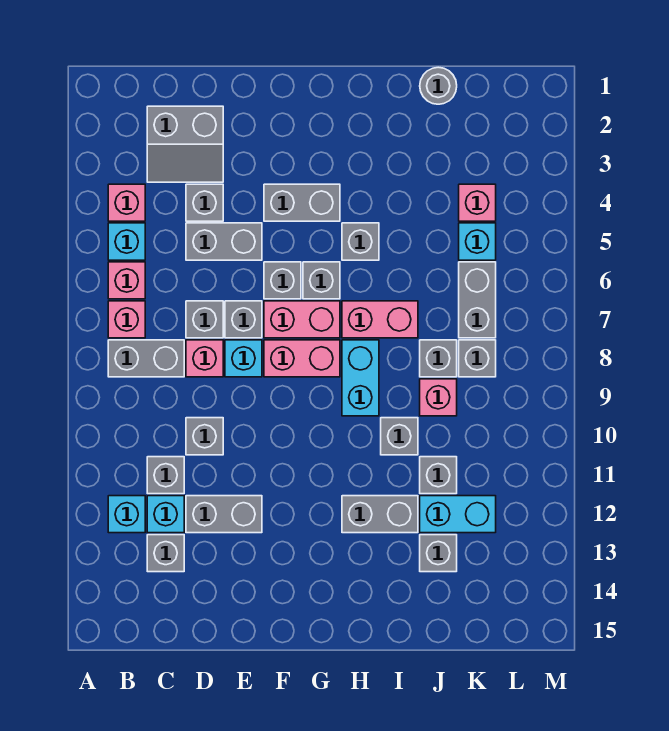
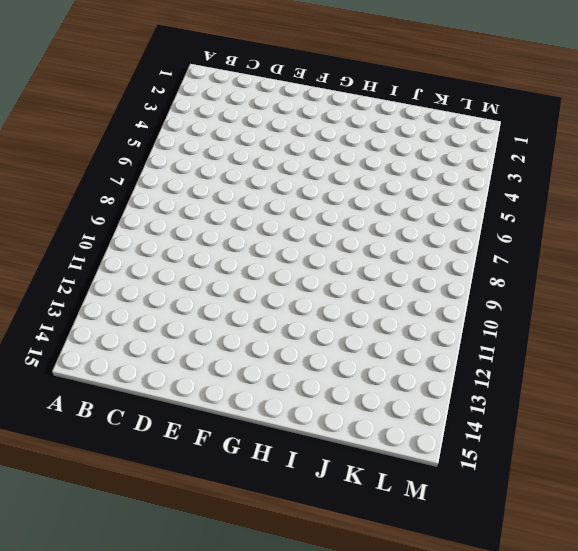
none -> pink 1x1 brick [108,184,145,221]
none -> cyan 1x1 brick [108,223,145,260]
none -> pink 1x1 brick [108,262,145,299]
none -> pink 1x1 brick [108,301,145,338]

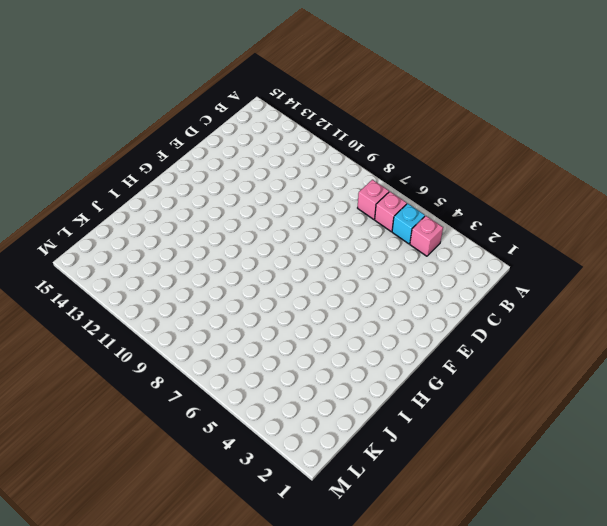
none -> grey 1x2 brick [108,340,184,377]
none -> cyan 1x1 brick [108,496,145,533]
none -> grey 2x2 slope [147,106,223,182]
none -> grey 1x1 brick [147,457,184,494]

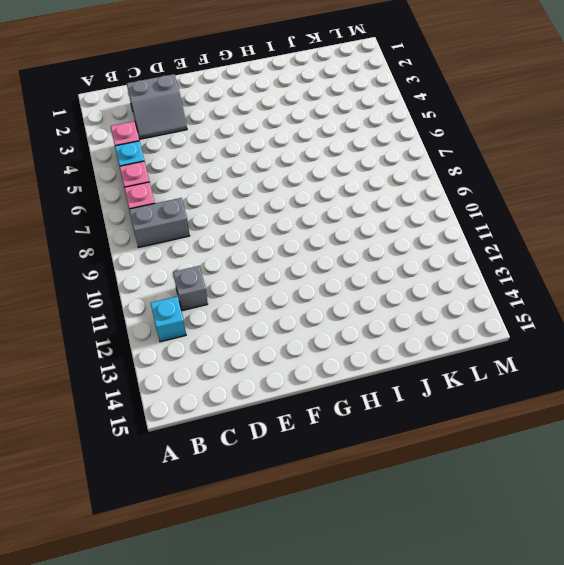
none -> cyan 1x1 brick [147,496,184,533]
none -> grey 1x1 brick [147,535,184,572]
none -> grey 1x1 brick [186,184,223,221]
none -> grey 1x2 brick [186,223,262,260]

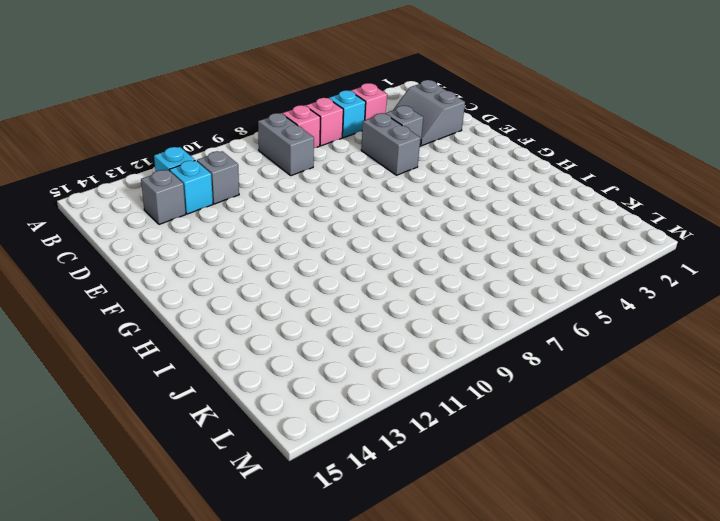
none -> grey 1x1 brick [186,301,223,338]
none -> pink 1x1 brick [186,340,223,377]
none -> grey 1x1 brick [186,418,223,455]
none -> grey 1x2 brick [186,496,262,533]

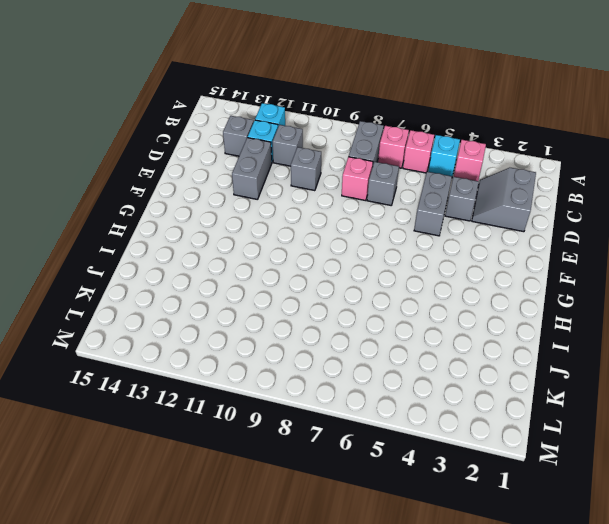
none -> grey 1x1 brick [225,301,262,338]
none -> cyan 1x1 brick [225,340,262,377]
none -> grey 1x2 brick [264,184,340,221]
none -> grey 1x1 brick [264,262,301,299]

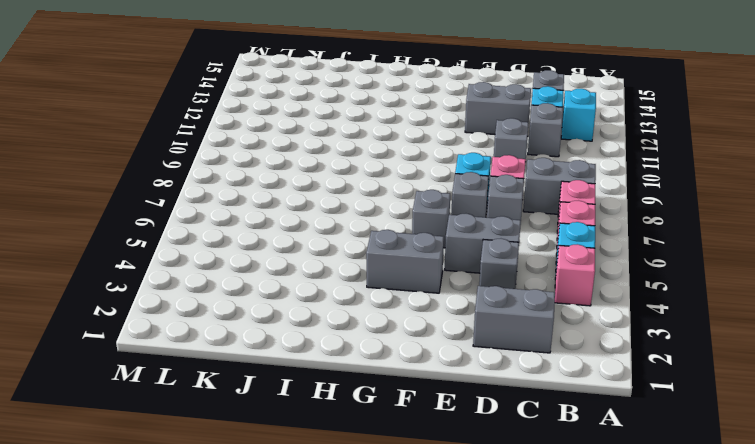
none -> pink 1x2 brick [264,301,340,338]
none -> pink 1x2 brick [264,340,340,377]
none -> grey 1x1 brick [303,262,340,299]
none -> grey 1x1 brick [342,223,379,260]

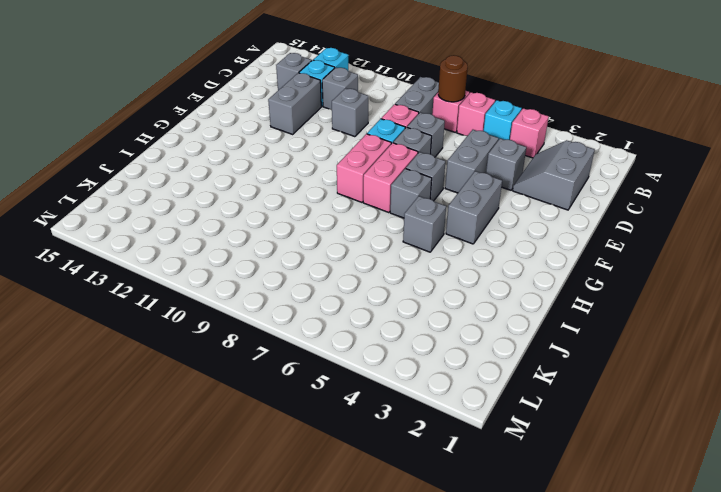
brown 1x1 round brick [438,55,468,102] -> none
none -> pink 1x2 brick [342,301,418,338]
none -> cyan 1x2 brick [342,340,379,416]
none -> grey 1x2 brick [342,496,418,533]
none -> grey 1x1 brick [381,418,418,455]

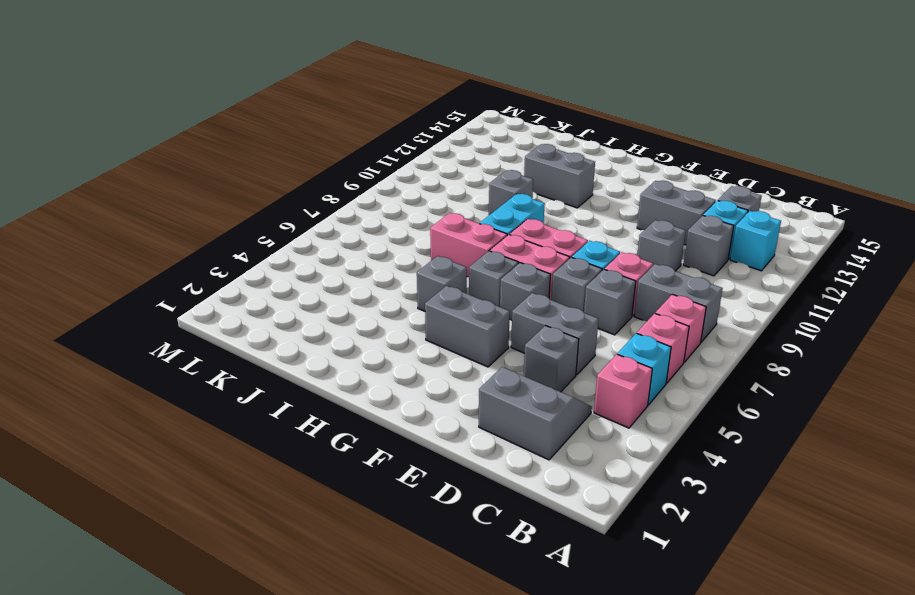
none -> grey 1x1 round brick [420,67,457,104]
none -> grey 1x1 brick [420,340,457,377]
none -> pink 1x1 brick [420,379,457,416]
none -> grey 1x1 brick [420,457,457,494]

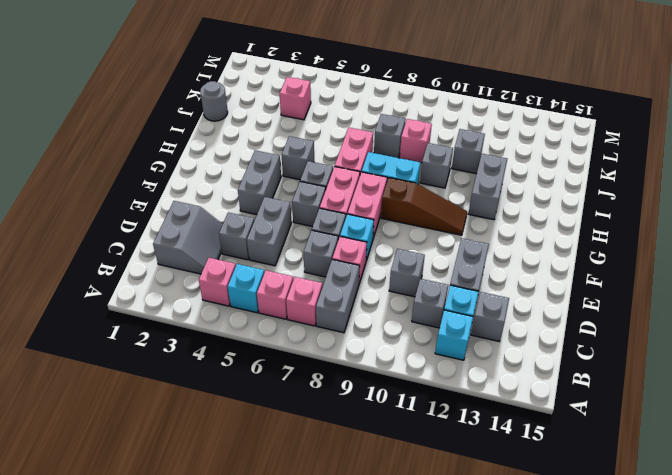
brown 1x3 slope [381,178,467,235] -> none
none -> cyan 1x2 brick [420,496,496,533]
none -> grey 1x1 brick [420,535,457,572]
none -> cyan 1x1 brick [459,223,496,260]
none -> grey 1x2 brick [459,262,496,338]

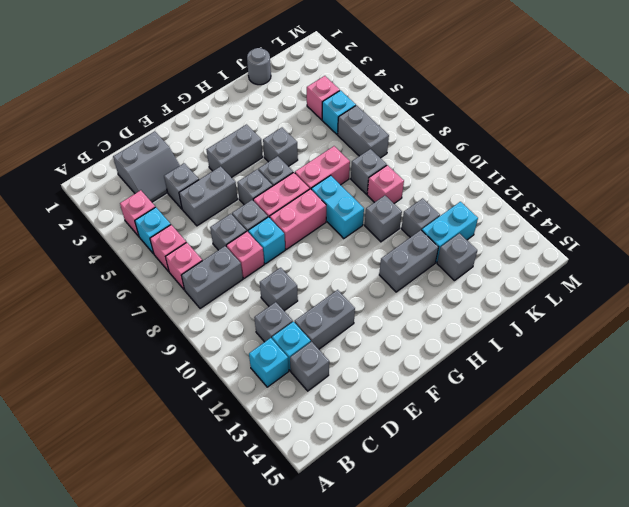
none -> grey 1x1 brick [459,340,496,377]

